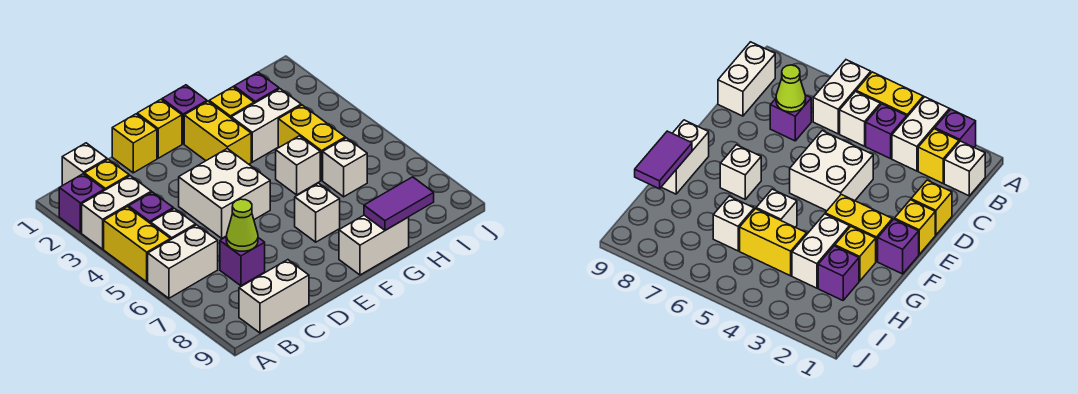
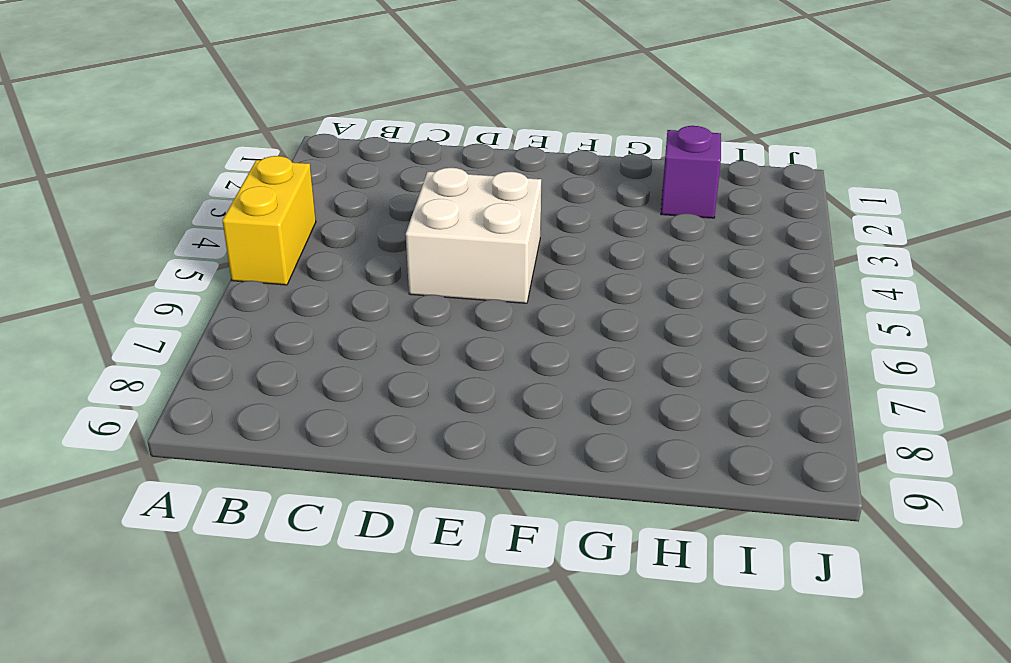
none -> purple 1x1 brick [59,174,104,233]
none -> white 1x2 brick [82,176,151,249]
none -> white 1x2 brick [148,225,218,298]

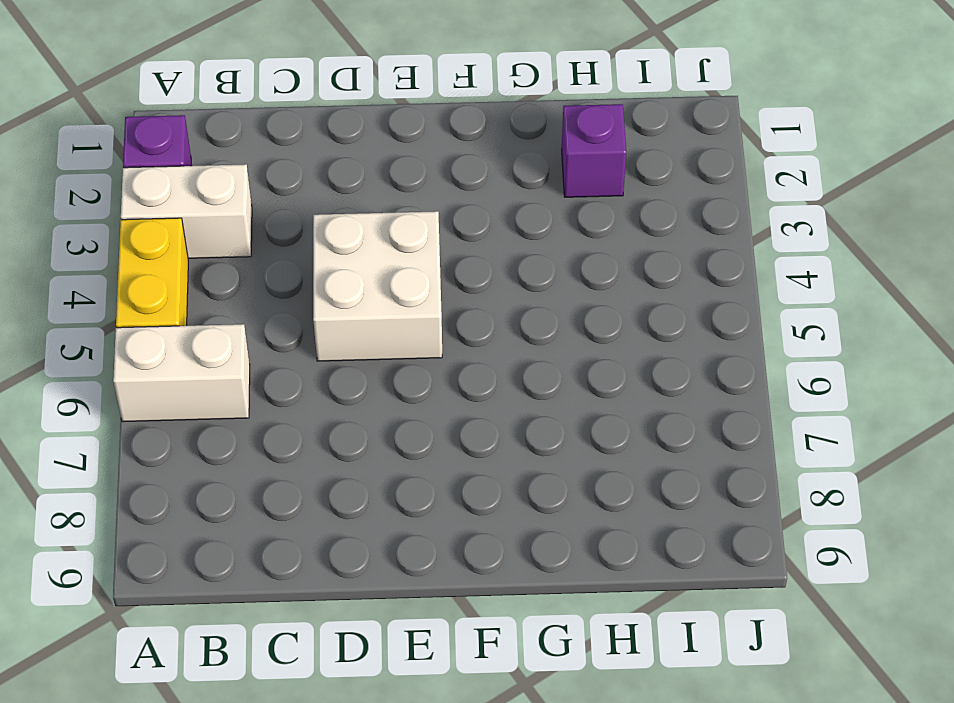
none -> white 1x1 brick [62,143,107,186]
none -> yellow 1x1 brick [84,159,129,190]
none -> purple 1x1 brick [129,192,173,224]

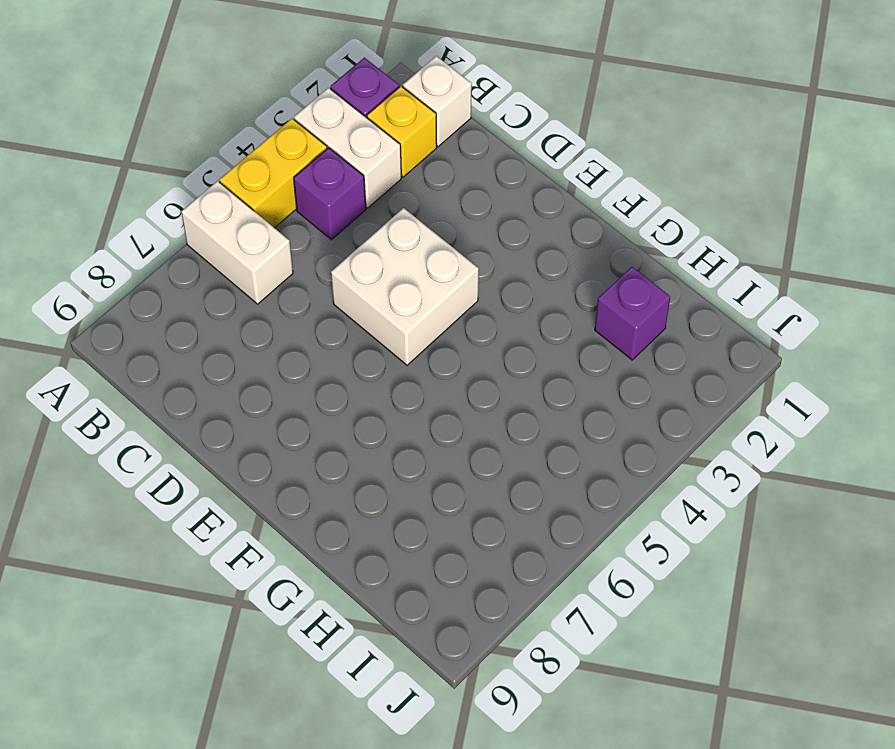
none -> white 1x1 brick [151,209,196,239]
none -> white 1x2 brick [239,260,309,333]
none -> purple 1x1 brick [220,237,265,286]

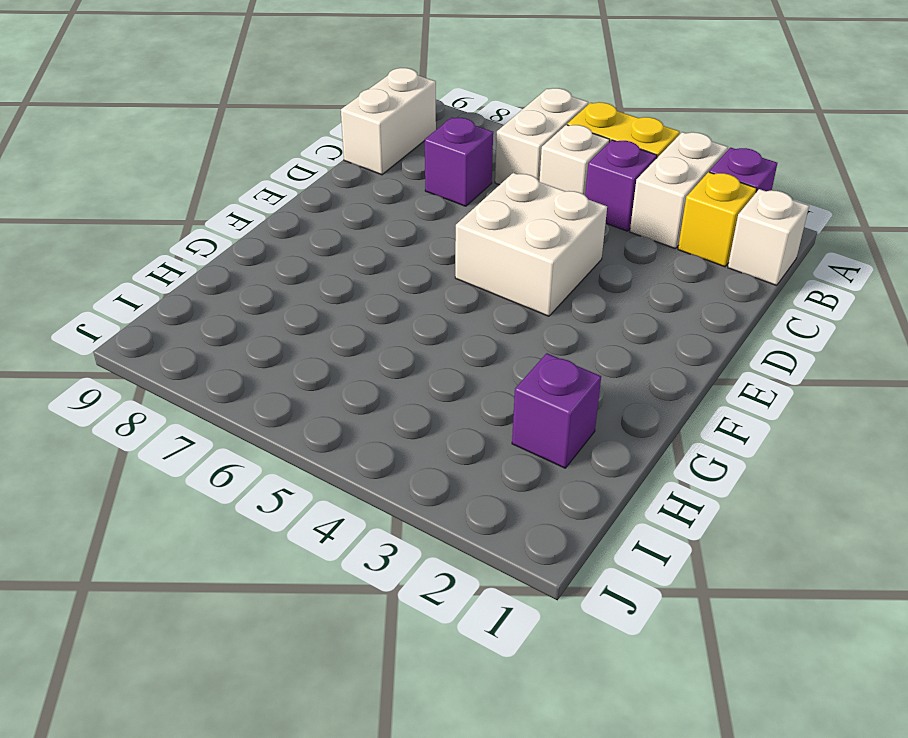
none -> yellow 1x1 brick [112,114,157,173]
none -> yellow 1x1 brick [137,100,182,158]
none -> purple 1x1 brick [162,85,207,144]

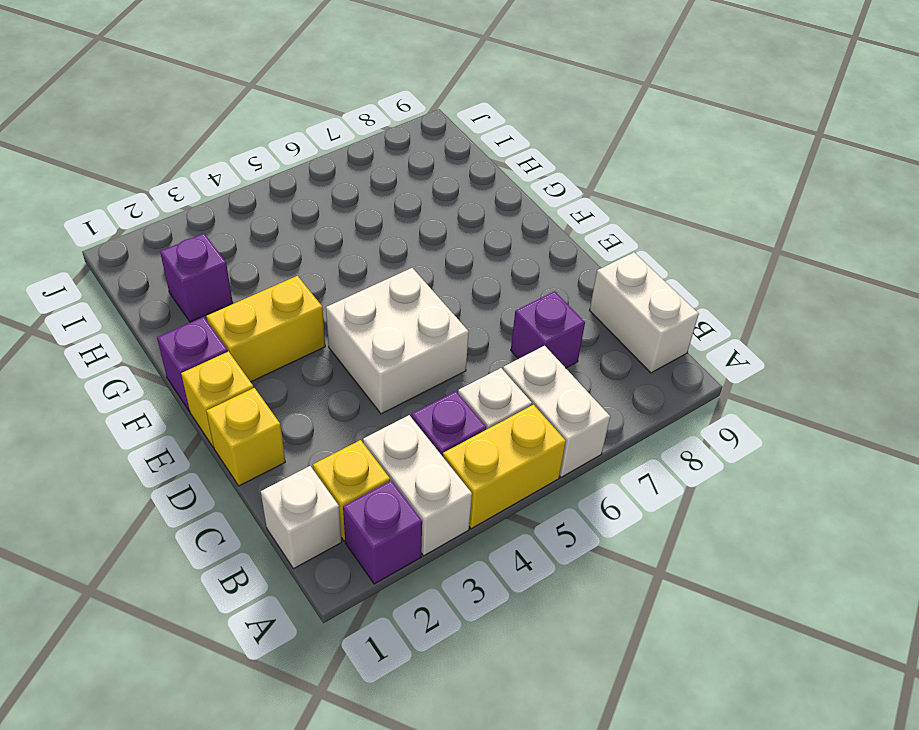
none -> white 1x1 brick [295,183,340,242]
none -> white 1x2 brick [339,215,409,275]
none -> yellow 1x1 brick [209,87,254,118]

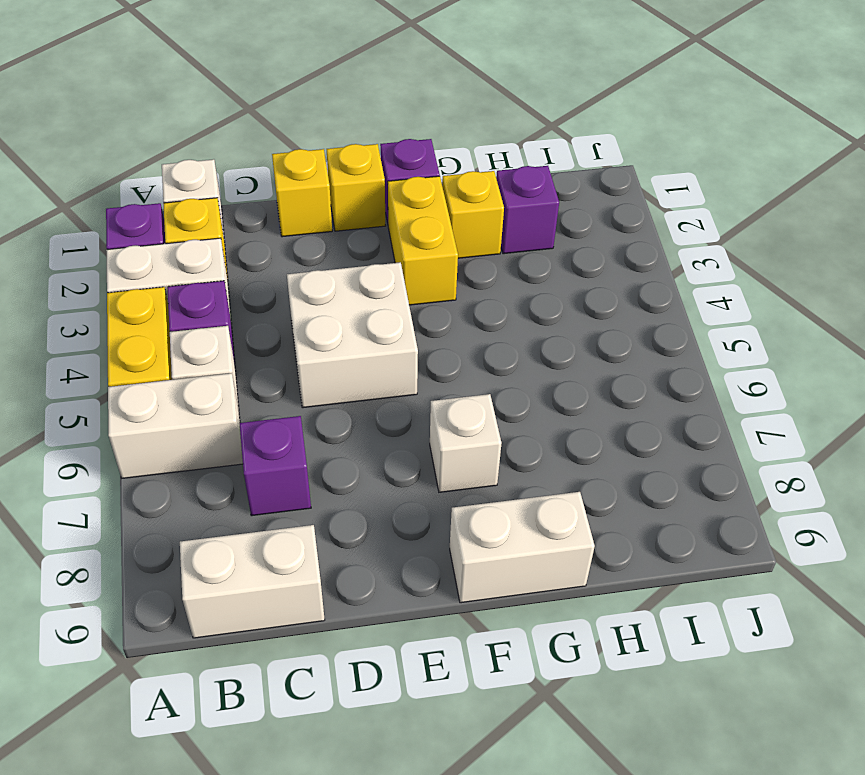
none -> white 1x2 brick [231,89,301,162]
none -> white 1x1 brick [276,136,320,195]
none -> yellow 1x2 brick [278,105,345,180]

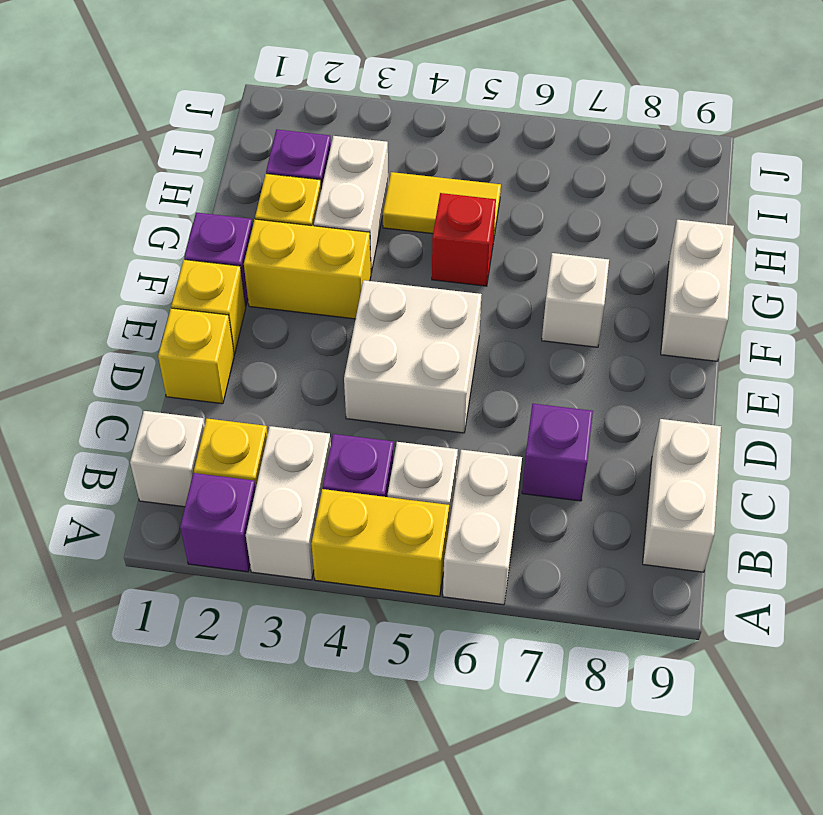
red 1x1 brick [432,193,496,286] -> white 1x1 brick [276,136,320,195]
yellow 1x2 tile [383,172,501,236] -> yellow 1x2 brick [278,105,345,180]
none -> white 1x1 brick [323,138,367,197]
none -> lime 1x1 cone [226,199,258,251]
none -> purple 1x2 tile [364,177,434,230]

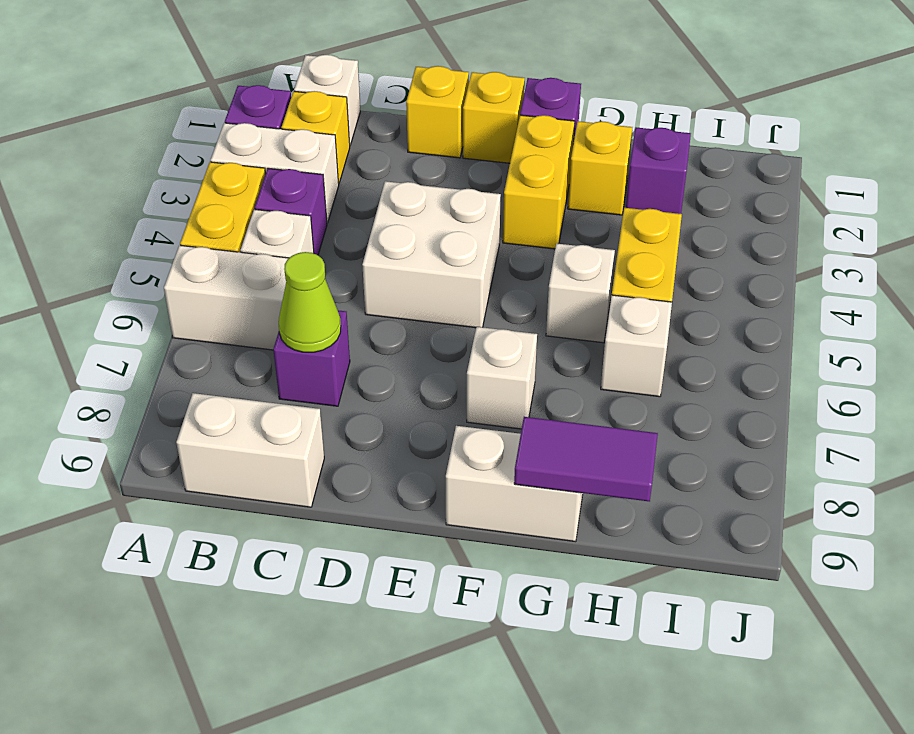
none -> white 1x2 brick [231,89,301,162]

